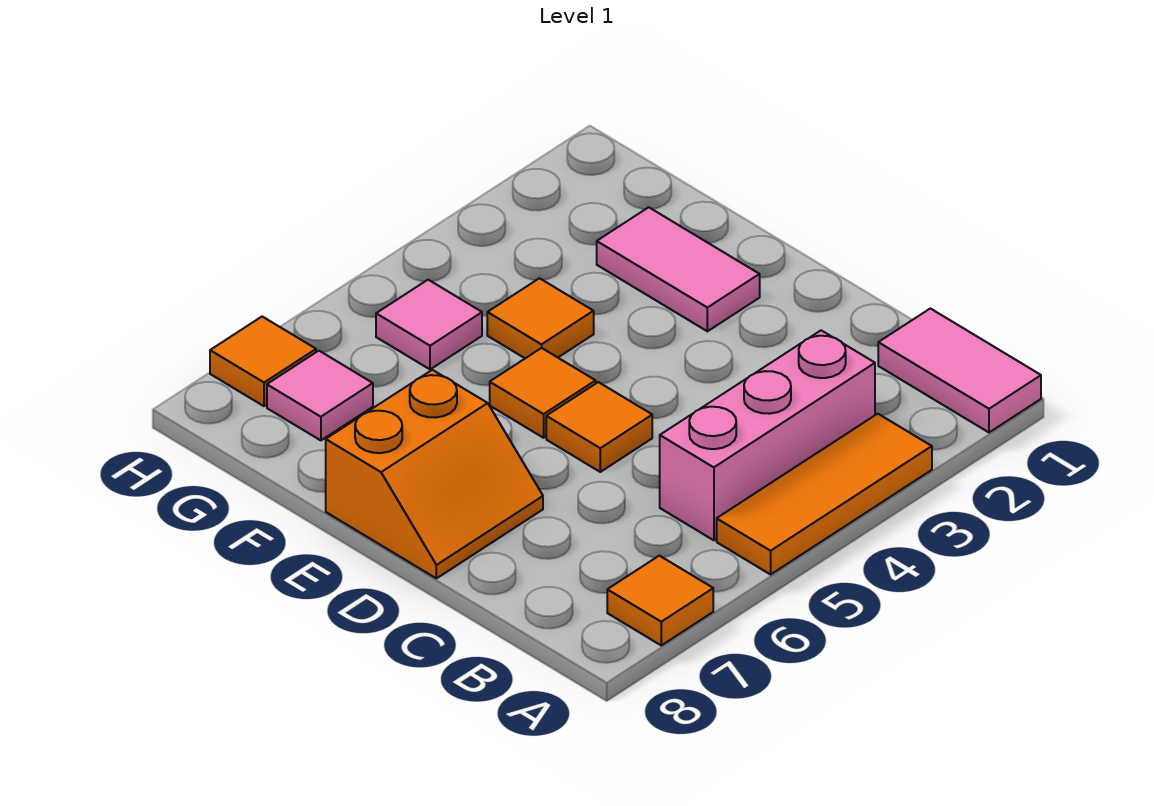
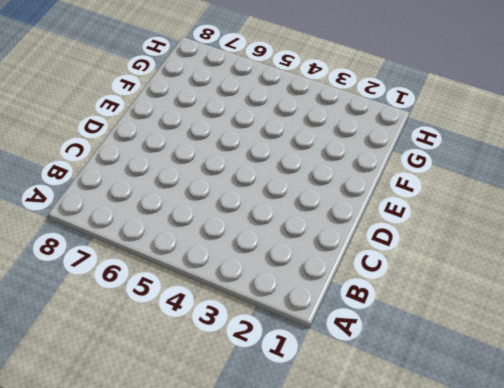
none -> pink 1x2 tile [878,309,1041,432]
none -> orange 1x3 tile [717,414,932,574]
none -> orange 1x1 tile [607,556,713,645]

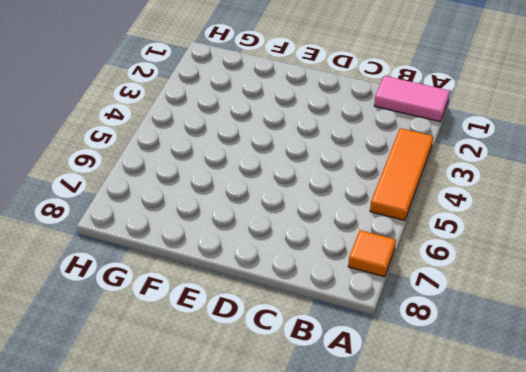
none -> pink 1x3 brick [660,330,875,540]
none -> orange 1x1 tile [546,382,652,472]
none -> orange 2x2 slope [326,370,543,578]

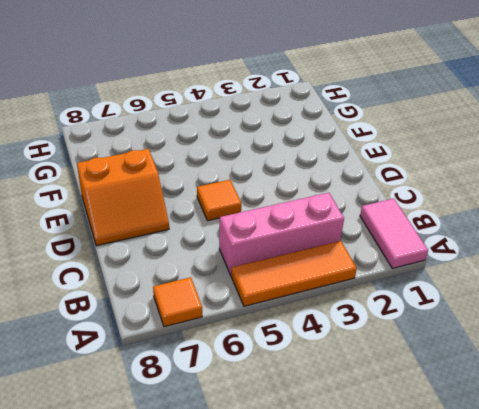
none -> pink 1x2 tile [597,207,760,331]
none -> orange 1x1 tile [490,348,596,438]
none -> orange 1x1 tile [487,278,594,358]

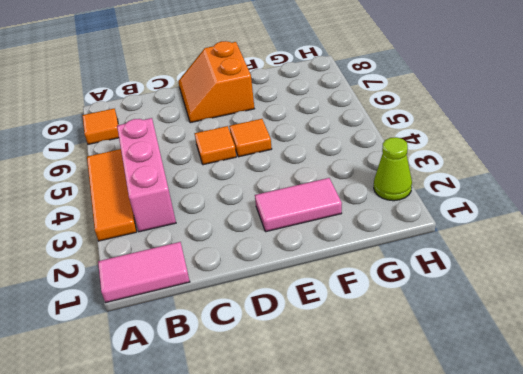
lime 1x1 cone [374,137,412,201] -> none
none -> orange 1x1 tile [487,278,594,358]
none -> pink 1x1 tile [376,280,482,369]
none -> pink 1x1 tile [267,351,373,440]

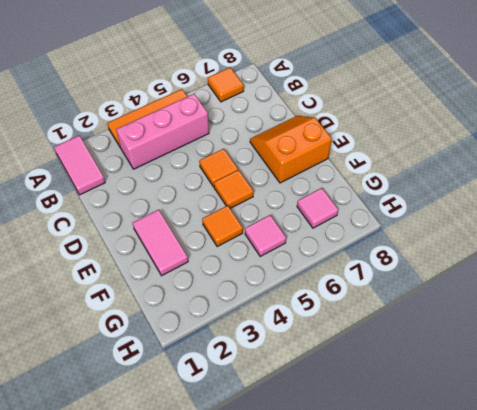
none -> orange 1x1 tile [210,317,316,406]

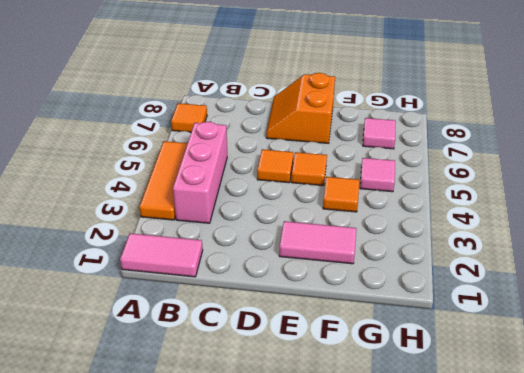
none -> orange 1x1 tile [210,317,316,406]

